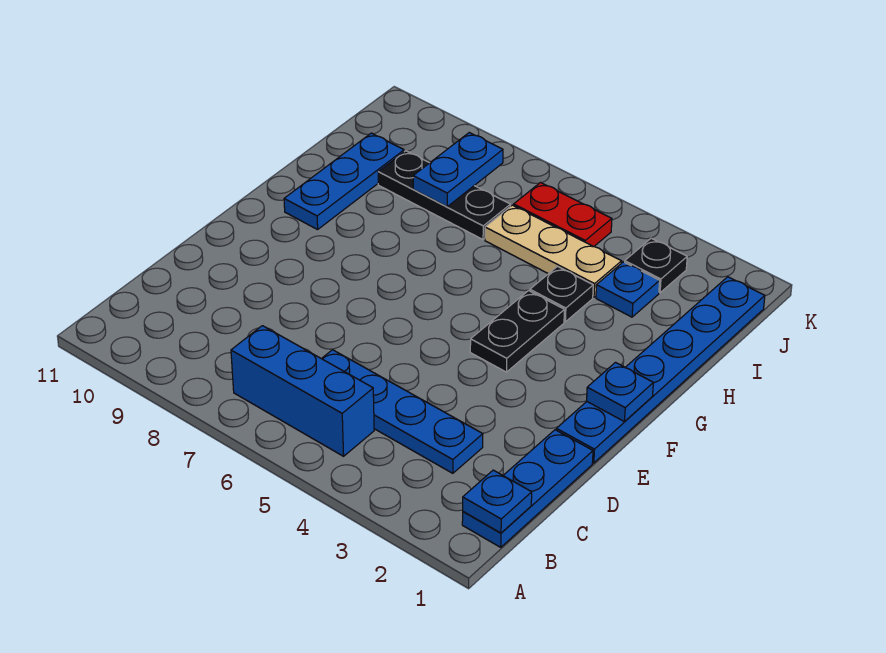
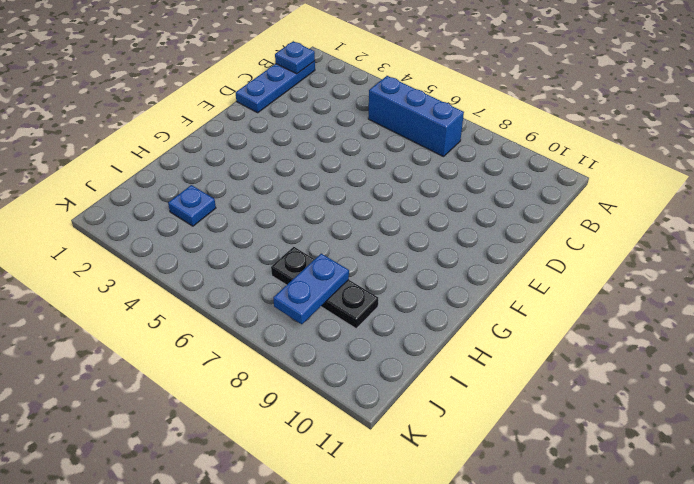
none -> blue 1x4 plate [322,350,483,473]
none -> blue 1x6 plate [556,277,765,463]
none -> black 1x2 plate [470,291,564,372]

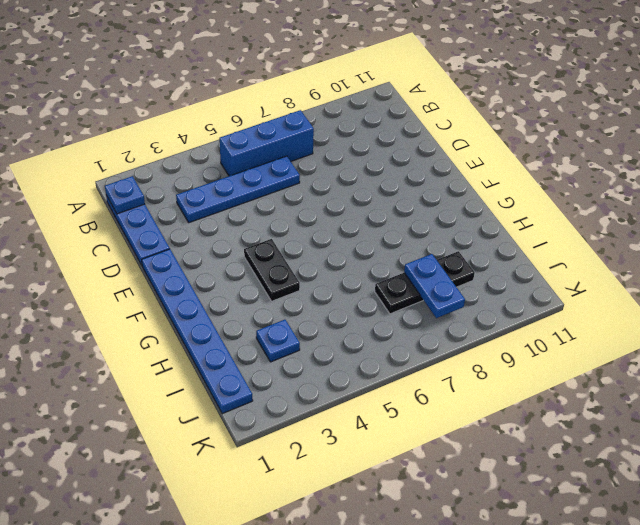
none -> blue 1x3 plate [284,133,404,230]
none -> black 1x1 plate [530,267,593,322]
none -> tan 1x3 plate [485,205,622,297]

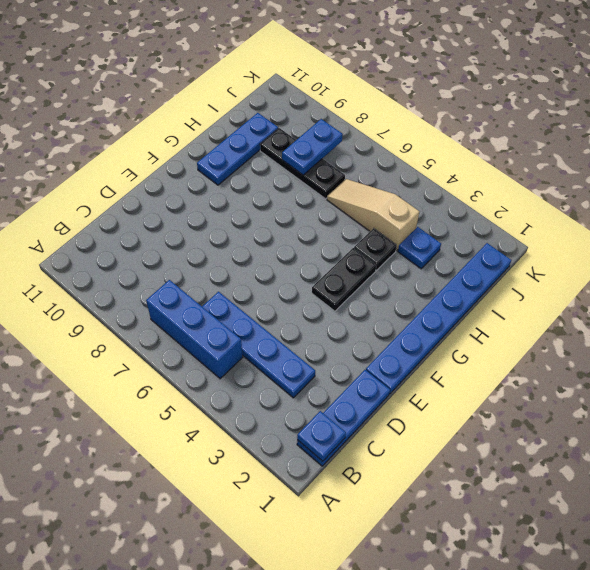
tan 1x3 slope [327,179,419,251] -> tan 1x3 plate [485,205,622,297]
none -> black 1x1 plate [625,238,687,293]
none -> red 1x2 plate [513,183,612,247]
none -> blue 1x1 plate [587,363,653,422]

